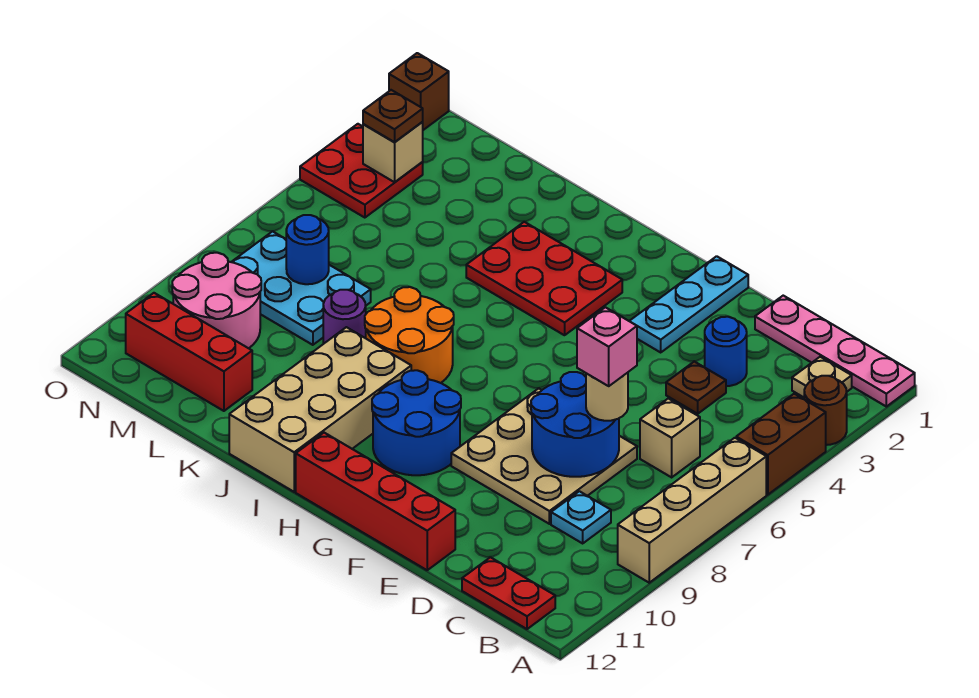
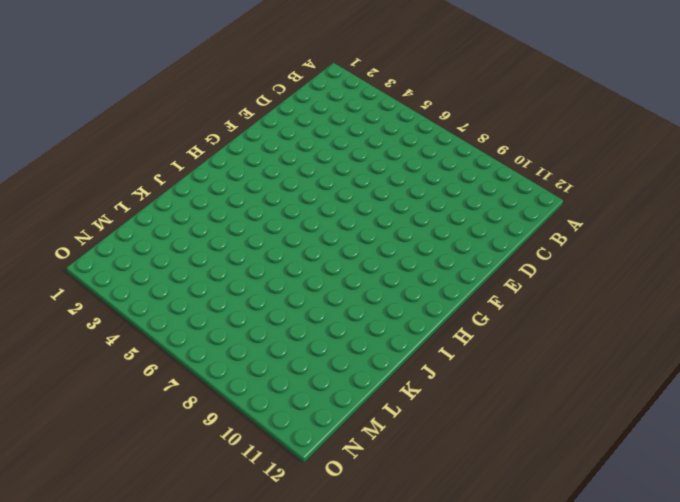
none -> pink 1x4 plate [755,296,915,407]
none -> brown 1x1 round brick [804,376,847,445]
none -> brown 1x2 brick [736,394,826,495]

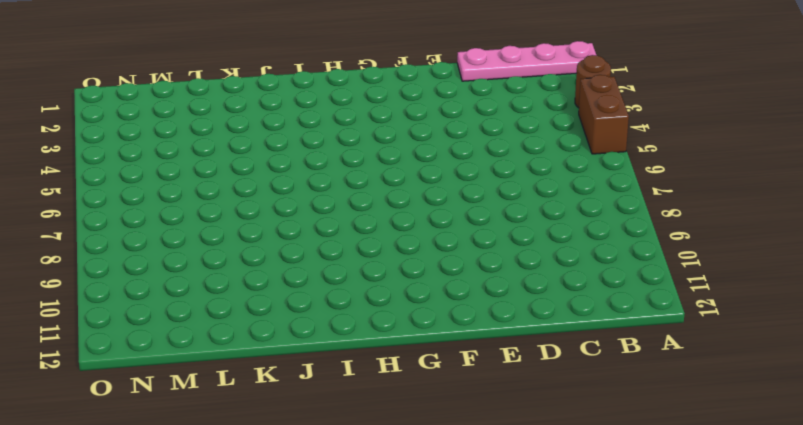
none -> tan 1x4 brick [618,438,766,583]
none -> tan 1x1 plate [792,357,852,397]
none -> red 1x2 plate [462,557,555,629]

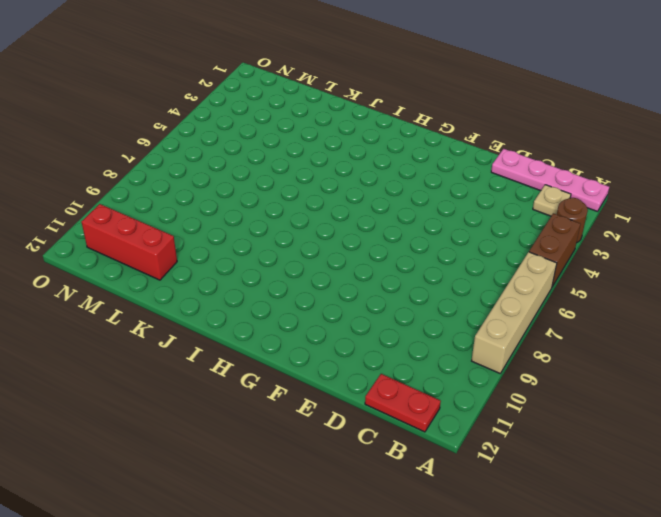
none -> tan 1x1 brick [640,398,700,477]
none -> cyan 1x1 plate [551,491,611,543]
none -> blue 1x1 round brick [705,317,747,386]

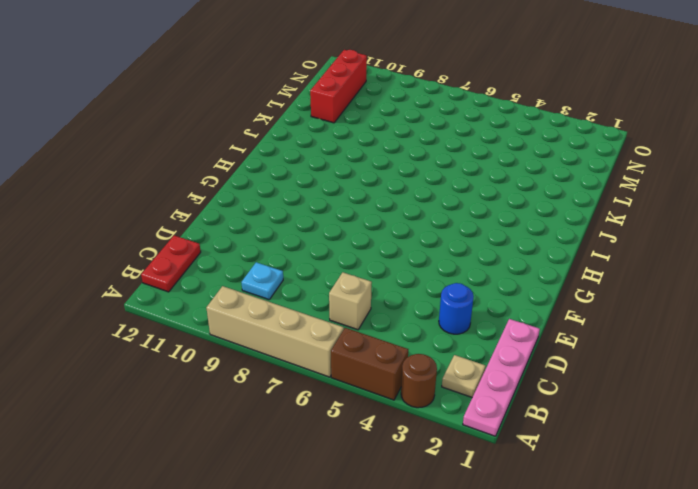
none -> brown 1x1 plate [666,362,726,414]
none -> tan 3x3 plate [451,388,637,524]
none -> red 1x4 brick [296,433,455,570]

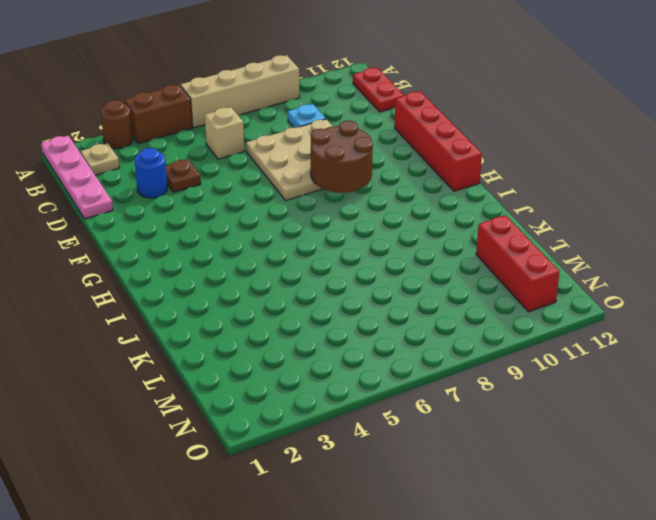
brown 2x2 round brick [311,121,373,193] -> none
none -> cyan 1x3 plate [630,256,748,352]
none -> blue 2x2 round brick [372,370,461,475]
none -> red 2x3 plate [466,222,622,335]

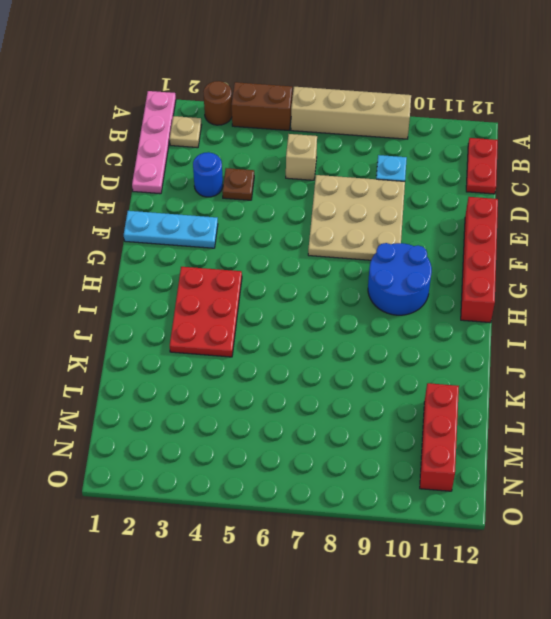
none -> orange 2x2 round brick [365,287,454,383]
none -> tan 2x4 brick [229,327,411,492]
none -> purple 1x1 round brick [323,290,366,344]

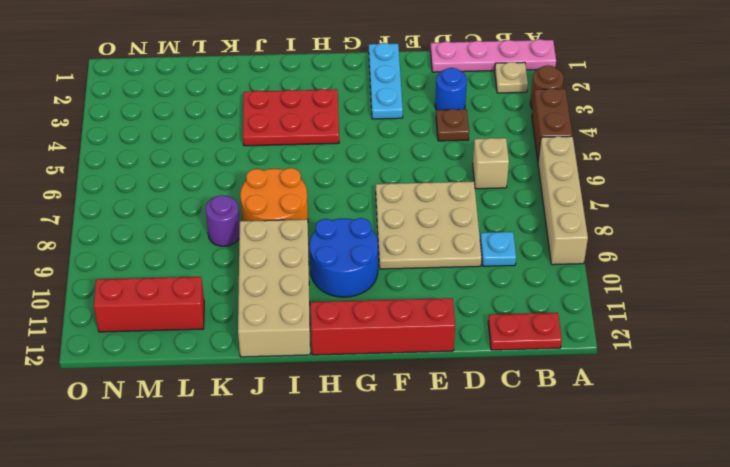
none -> cyan 2x3 plate [232,231,371,345]
none -> pink 2x2 round brick [172,253,261,348]
none -> red 2x2 plate [300,124,423,218]

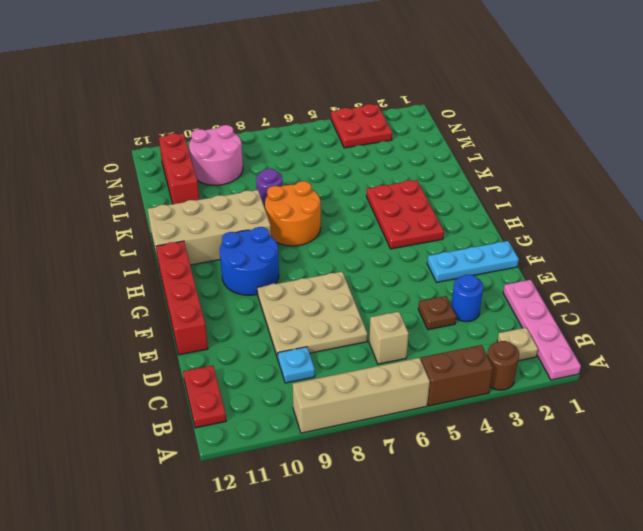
none -> cyan 2x3 plate [232,231,371,345]
none -> brown 1x1 brick [389,53,449,130]
none -> blue 2x2 round brick [531,372,619,477]

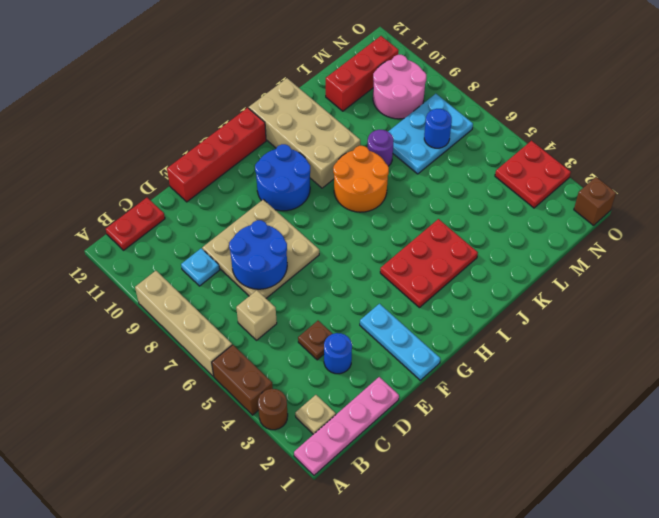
none -> tan 1x1 brick [363,122,423,182]
none -> tan 1x1 round brick [586,373,628,421]
none -> brown 1x1 plate [363,90,423,142]

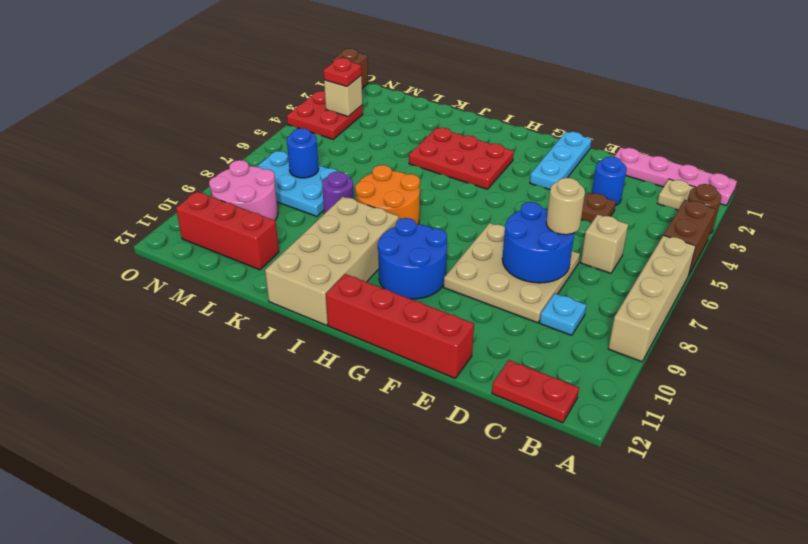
red 1x1 plate [324,58,362,87] -> brown 1x1 plate [363,90,423,142]
none -> pink 1x1 brick [577,307,637,386]

